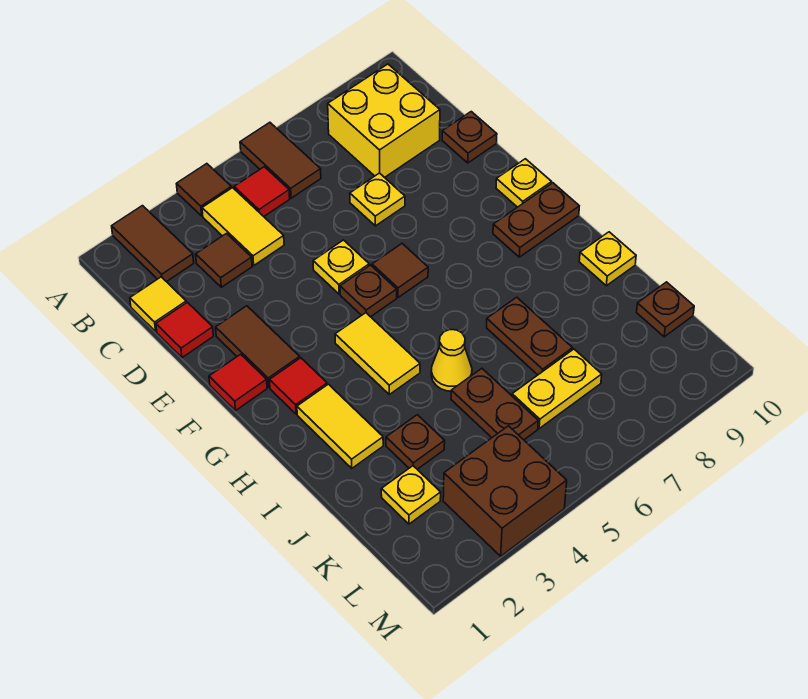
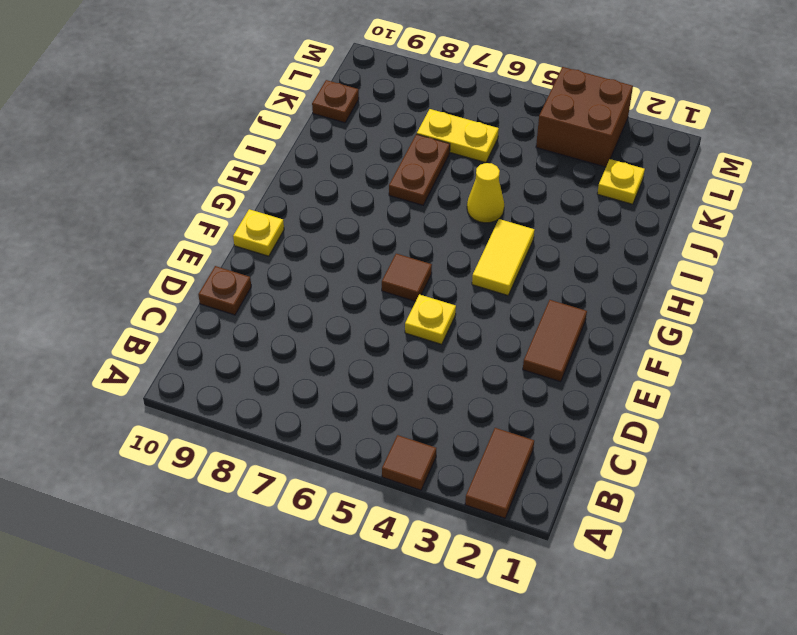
none -> brown 1x2 tile [240,122,321,198]
none -> yellow 1x2 tile [202,188,284,265]
none -> red 1x1 tile [234,167,290,216]
none -> yellow 2x2 brick [328,64,440,178]

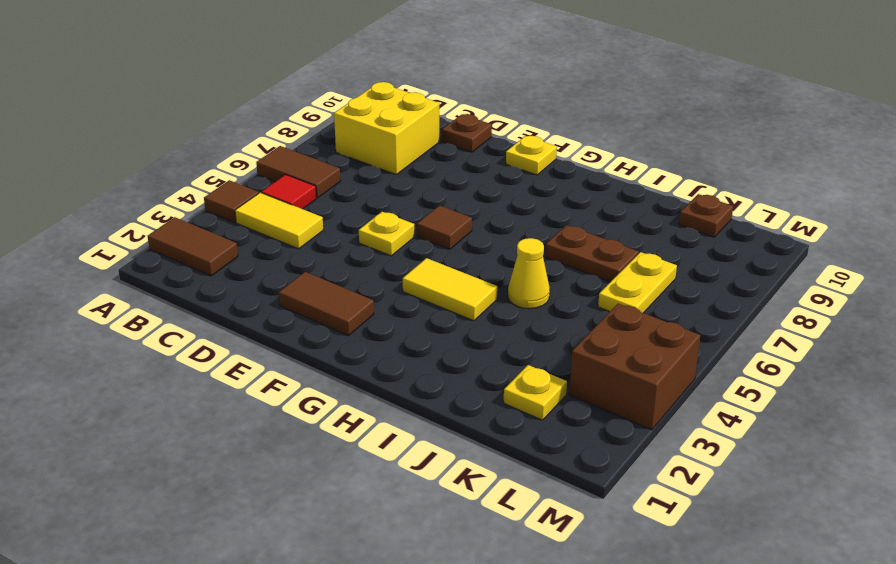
none -> yellow 1x1 tile [130,277,186,331]
none -> brown 1x1 tile [196,234,252,287]
none -> red 1x1 tile [156,302,213,358]
none -> yellow 1x1 plate [350,173,405,226]

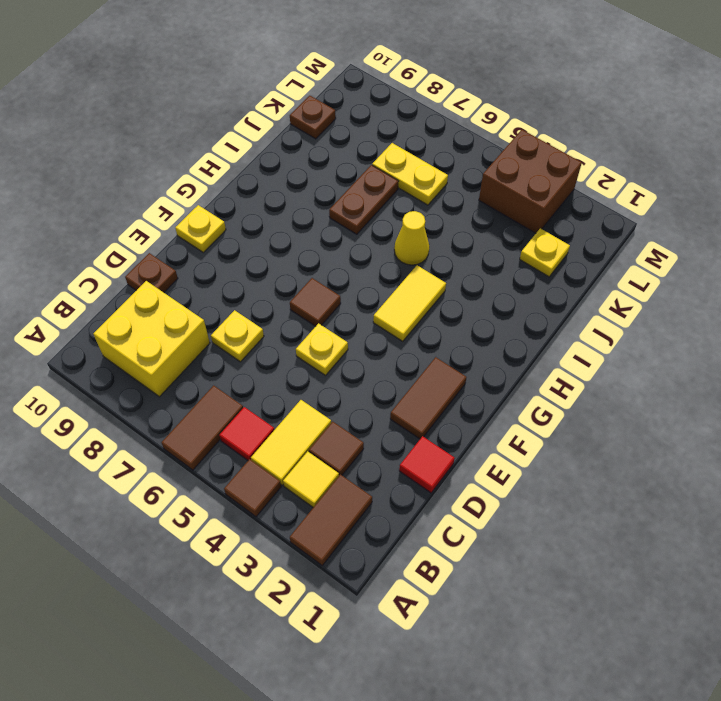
yellow 1x1 tile [283,451,339,507] -> yellow 1x1 tile moved to [130,277,186,331]
none -> red 1x1 tile [209,354,267,410]
none -> brown 1x1 plate [340,265,397,317]
none -> red 1x1 tile [270,358,327,414]
none -> brown 1x2 plate [493,183,579,257]

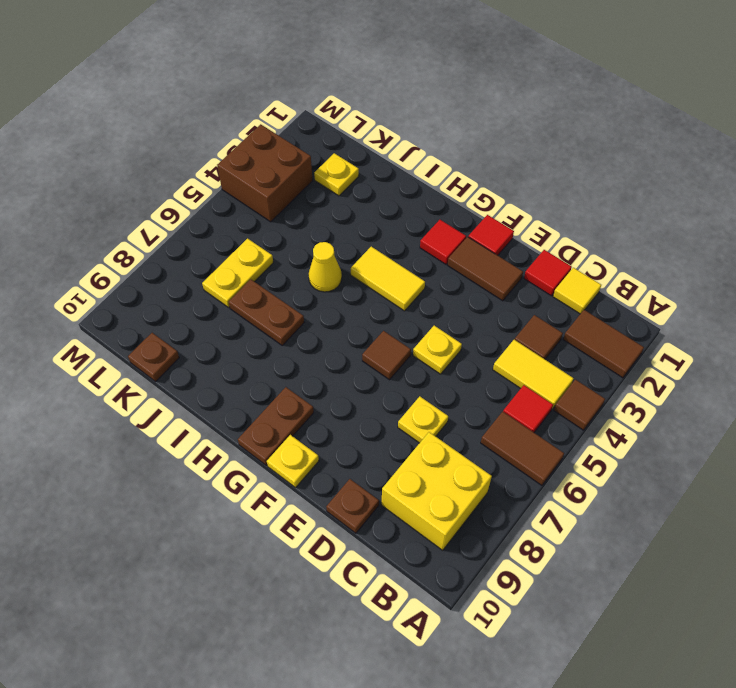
none -> brown 1x1 plate [340,265,397,317]
none -> yellow 1x2 tile [297,384,383,468]
none -> yellow 1x1 plate [579,232,636,286]
none -> brown 1x1 plate [386,415,445,469]

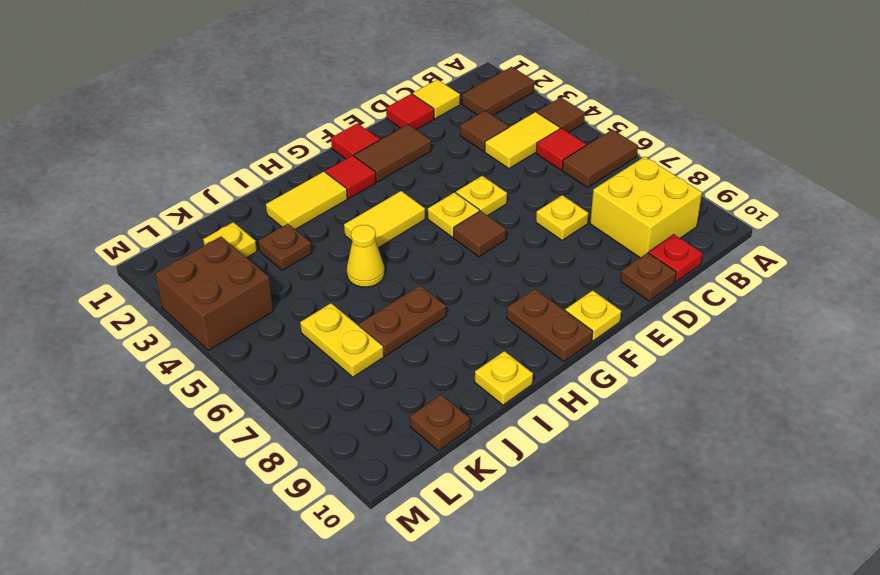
red 1x1 plate [649,235,703,282] -> none
yellow 1x1 plate [428,192,479,237] -> brown 1x1 plate [340,265,397,317]
none -> brown 1x2 plate [451,369,538,440]

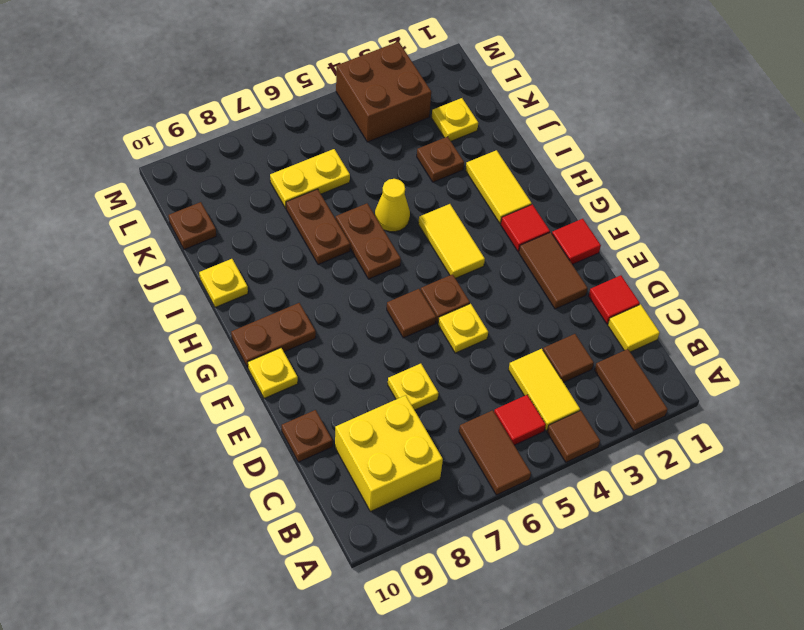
brown 1x2 plate [336,203,401,279] -> brown 1x2 plate moved to [451,369,538,440]

